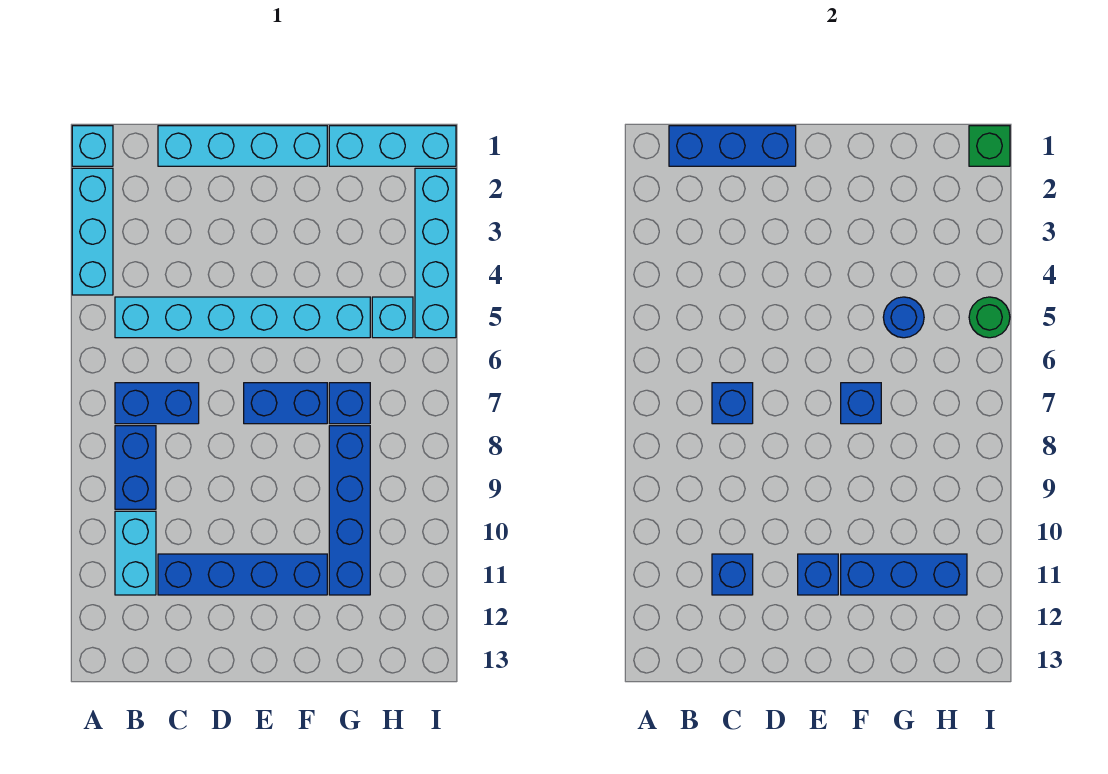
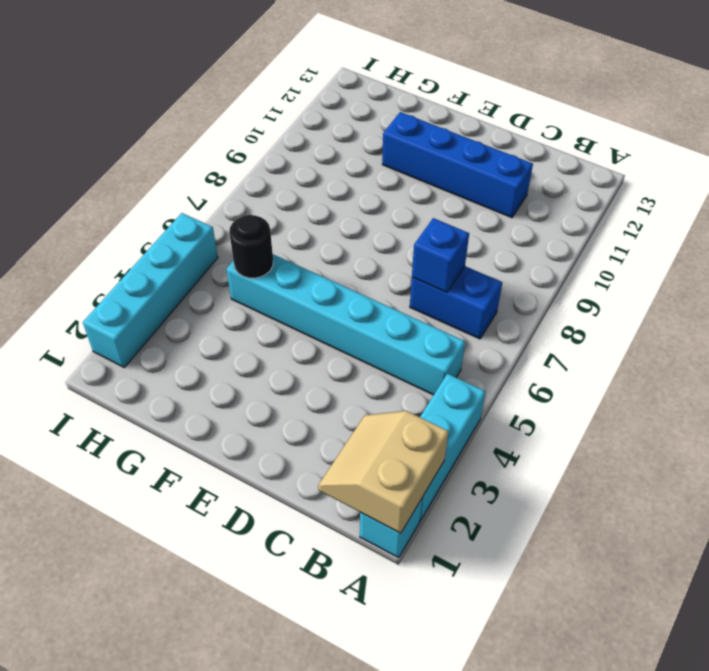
tan 2x2 slope [318,411,449,533] -> blue 1x3 brick [669,126,796,166]
black 1x1 round brick [229,215,273,278] -> blue 1x1 round brick [883,297,924,338]
none -> blue 1x2 brick [115,426,156,509]
none -> cyan 1x2 brick [115,511,156,595]
none -> cyan 1x4 brick [158,126,327,166]

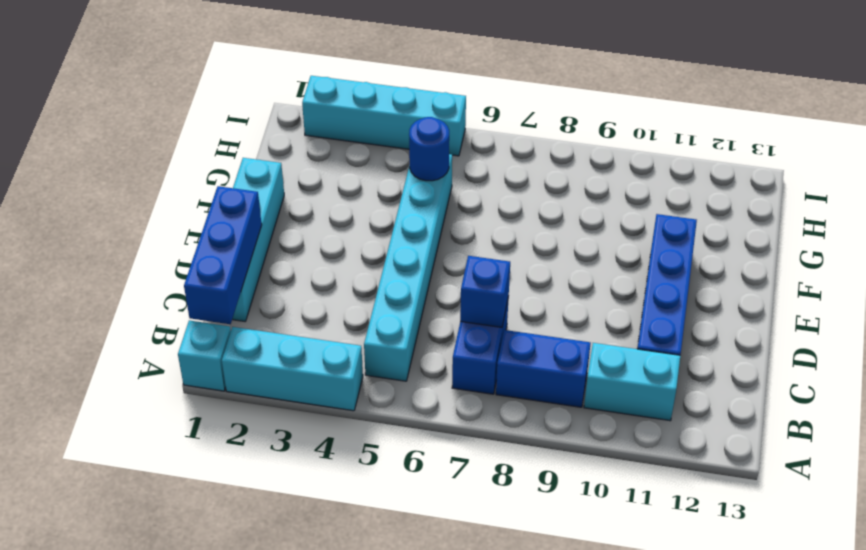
none -> blue 1x2 brick [244,383,327,424]
none -> cyan 1x3 brick [329,126,456,166]
none -> blue 1x1 brick [329,383,370,424]

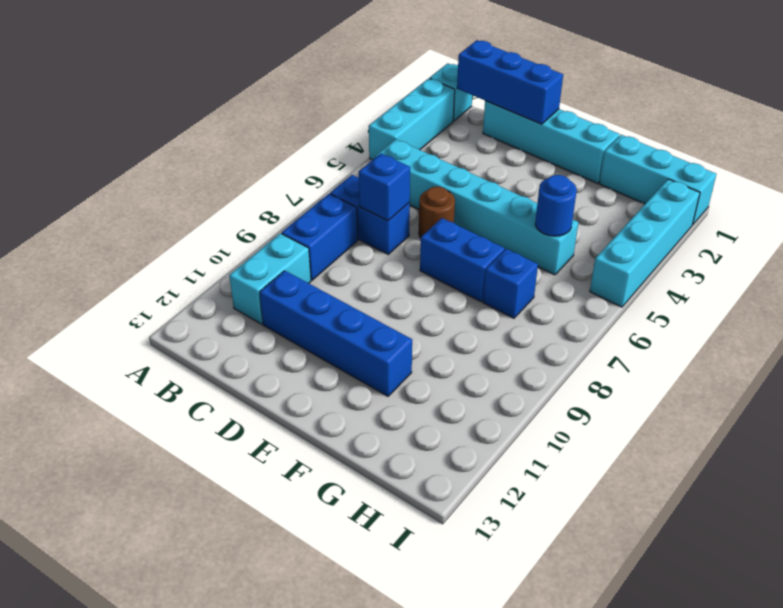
brown 1x1 round brick [419,187,455,238] -> none
none -> blue 1x4 brick [329,426,370,595]
none -> cyan 1x1 brick [372,297,413,338]
none -> blue 1x1 brick [712,554,753,595]

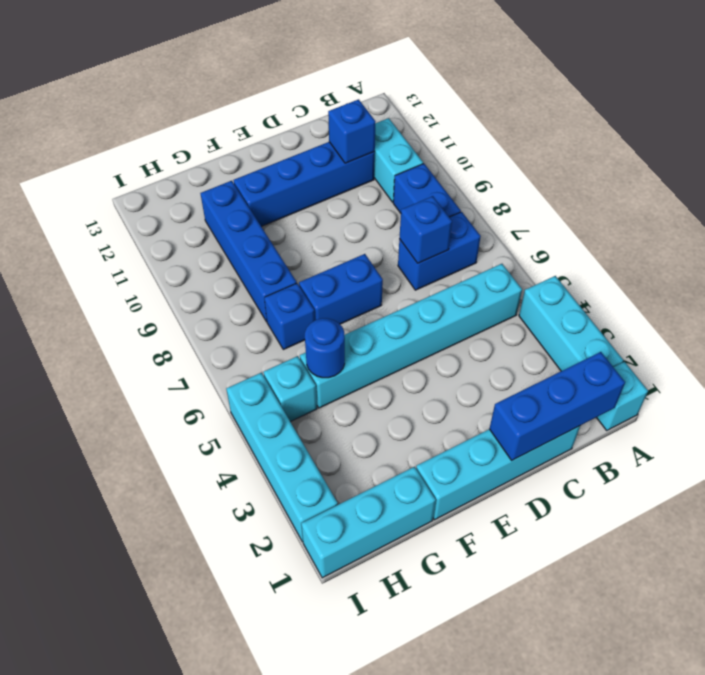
none -> blue 1x1 brick [798,554,838,595]
none -> blue 1x1 brick [841,383,881,424]
none -> blue 1x3 brick [841,554,967,595]

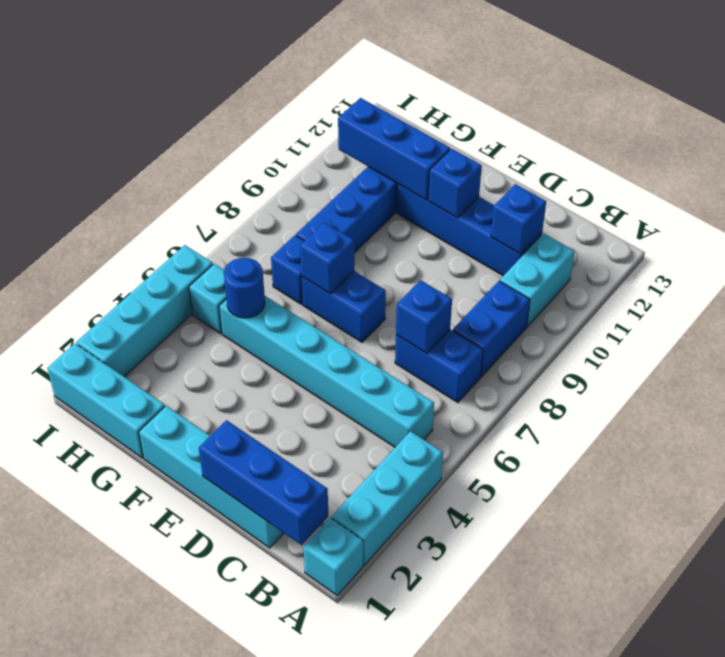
none -> green 1x1 brick [969,126,1010,166]
none -> green 1x1 round brick [969,297,1010,338]

